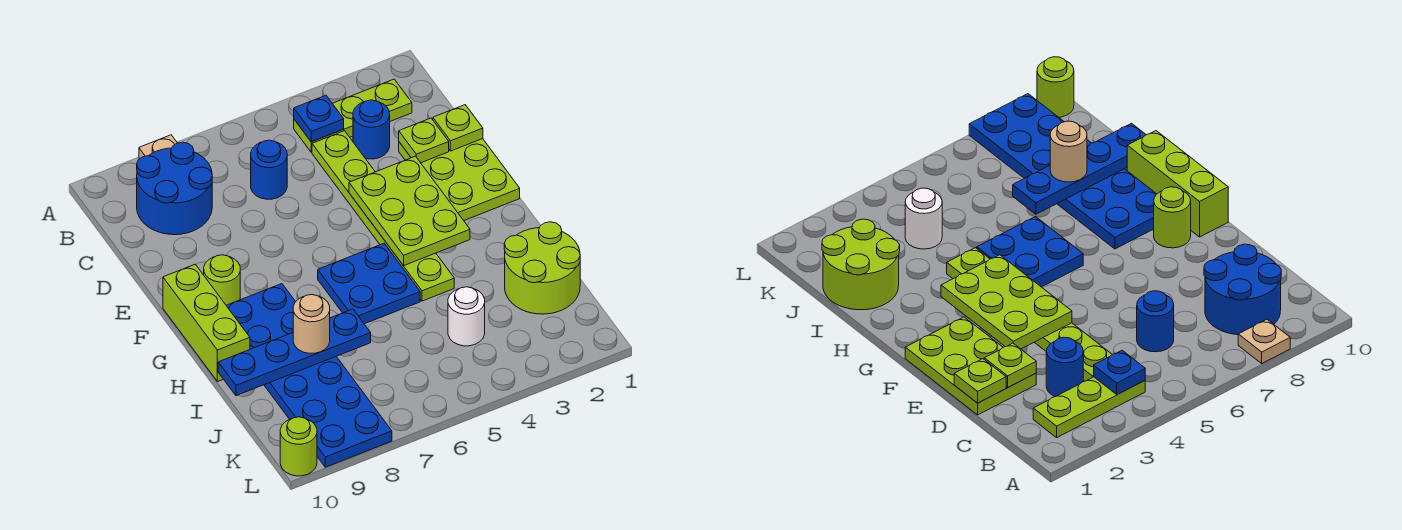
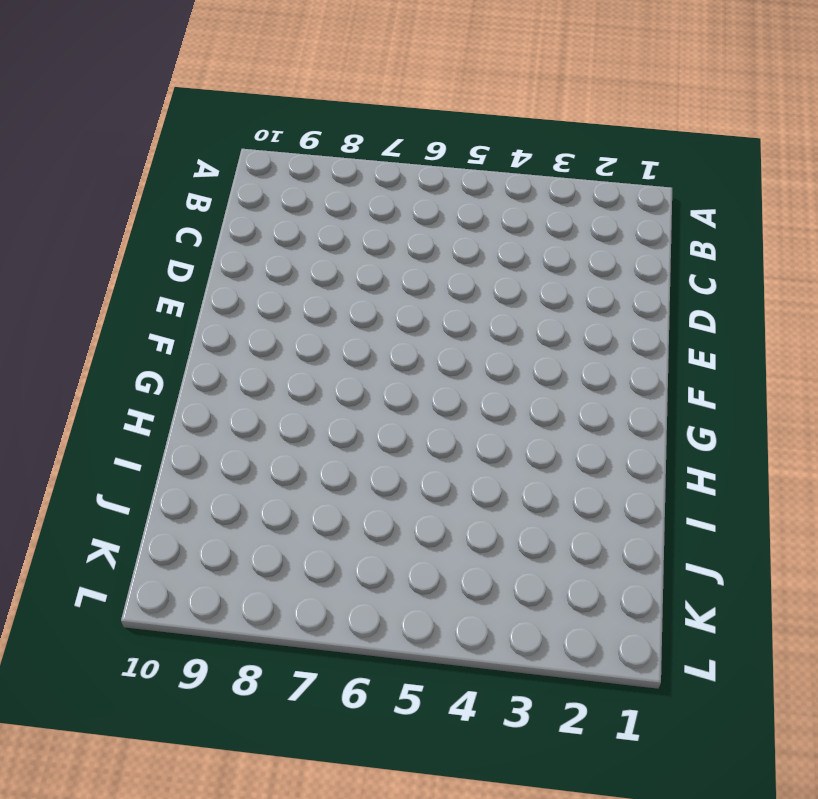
none -> tan 1x1 plate [139,135,177,159]
none -> lime 1x3 plate [294,79,412,152]
none -> blue 2x2 round brick [137,142,212,235]

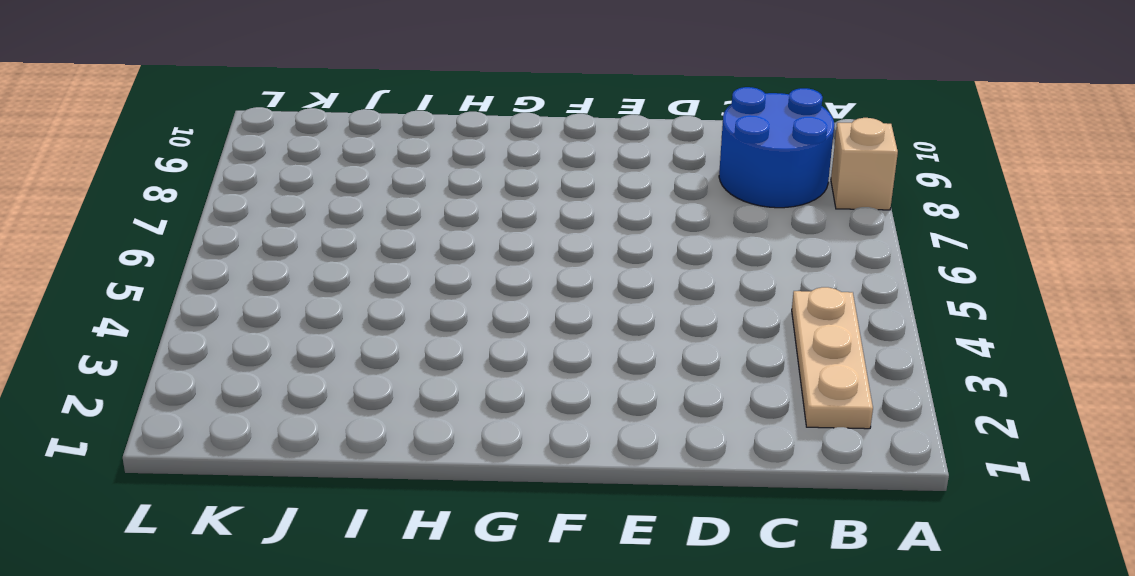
tan 1x1 brick [831,118,898,210] -> tan 1x1 plate [139,135,177,159]
tan 1x3 plate [792,287,873,429] -> lime 1x3 plate [294,79,412,152]
none -> blue 1x1 round brick [353,100,390,159]
none -> lime 1x6 plate [312,131,454,301]
none -> blue 1x1 round brick [251,140,287,199]

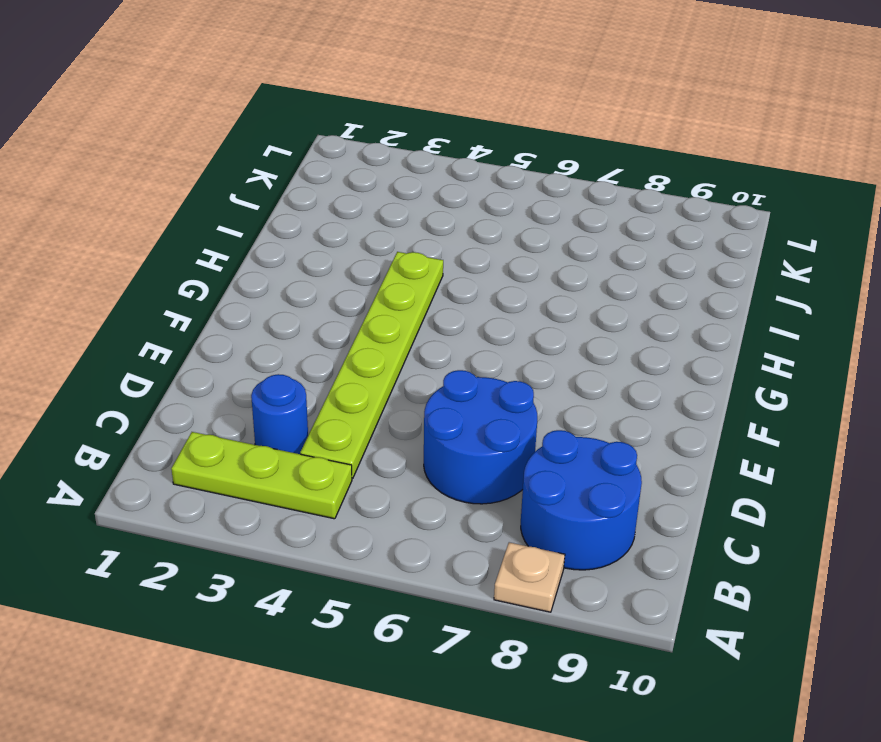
blue 2x2 round brick [424,370,537,504] -> blue 1x1 round brick [251,140,287,199]
none -> lime 2x3 plate [399,139,520,220]
none -> lime 1x1 round brick [204,255,240,305]
none -> lime 1x3 brick [163,264,250,382]

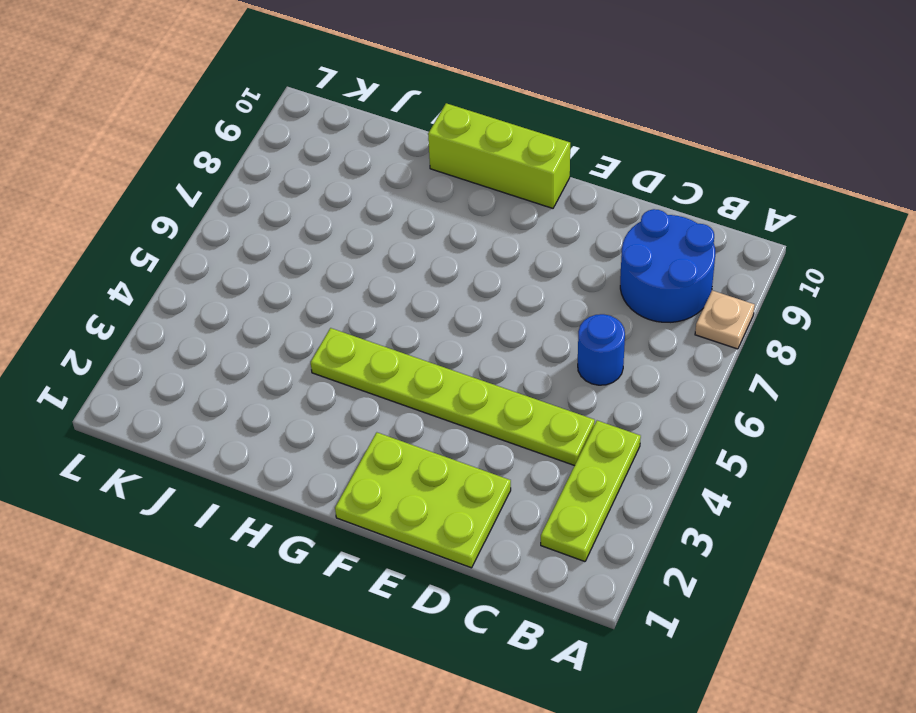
none -> blue 1x1 round brick [353,100,390,159]
none -> lime 1x1 round brick [204,255,240,305]
none -> blue 2x2 plate [318,244,420,324]

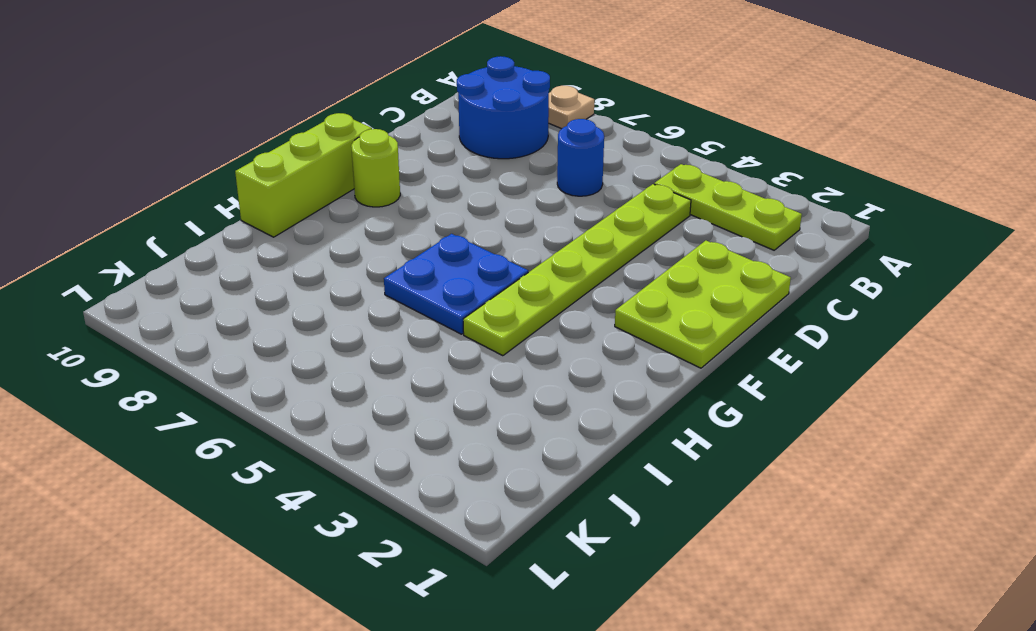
none -> blue 1x1 round brick [353,100,390,159]
none -> blue 2x6 plate [226,284,392,467]
none -> lime 2x2 round brick [504,222,580,314]

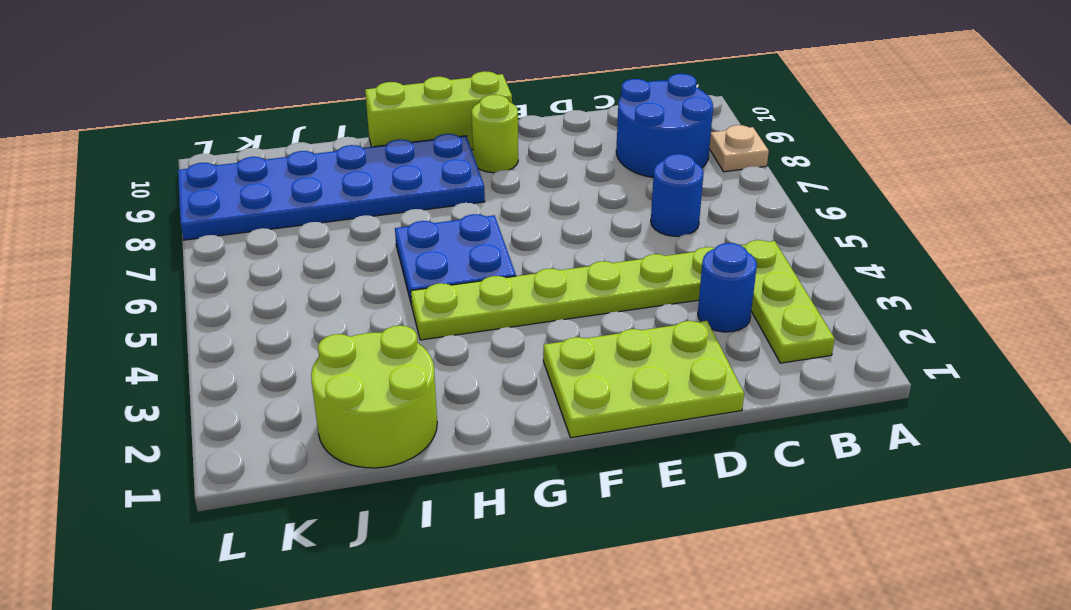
none -> white 1x1 round brick [448,287,485,346]
none -> lime 1x1 round brick [280,417,317,476]
none -> blue 1x1 plate [294,95,344,142]

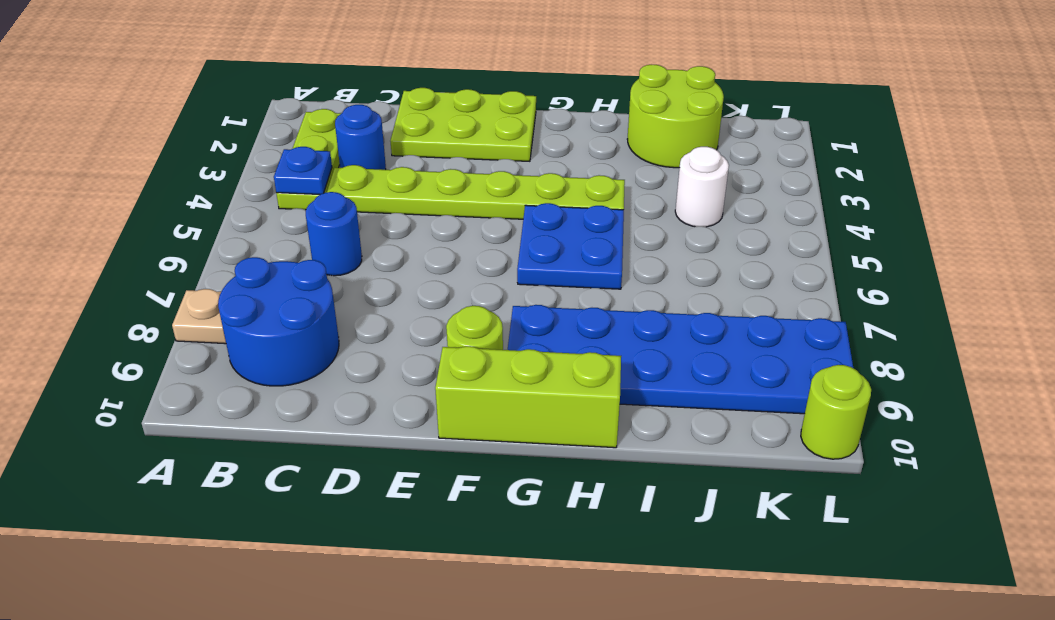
none -> lime 1x1 plate [433,105,483,151]
none -> lime 1x1 plate [399,118,449,163]
none -> lime 2x3 plate [349,156,470,266]

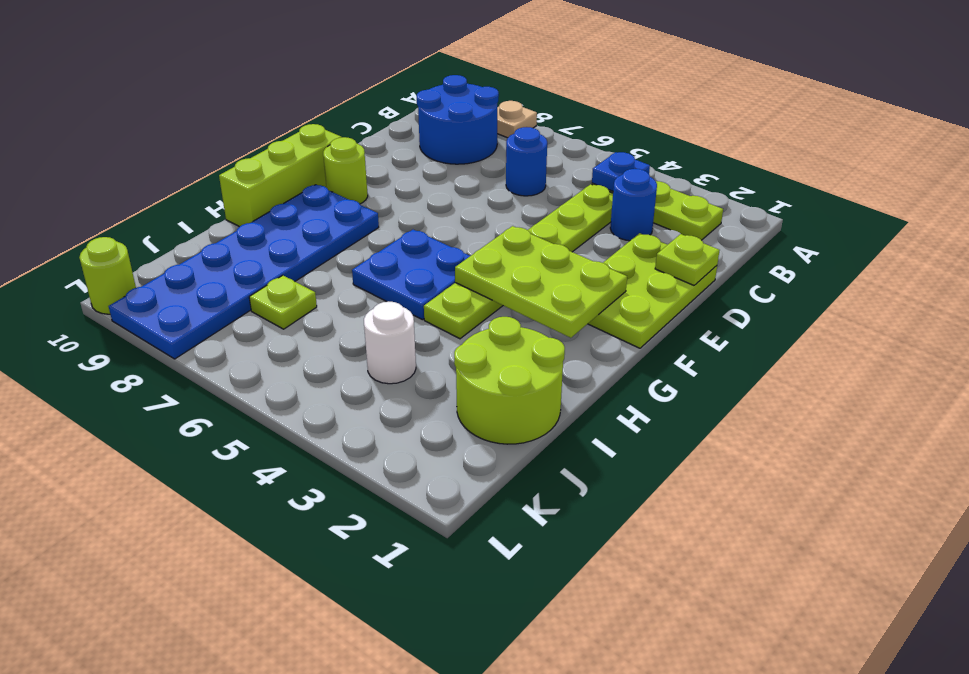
lime 2x3 plate [455,226,627,338] -> lime 2x3 plate turned to [349,156,470,266]
lime 1x1 plate [249,275,317,329] -> lime 1x1 plate moved to [399,118,449,163]
none -> blue 1x4 plate [218,309,371,396]
none -> tan 1x1 round brick [293,295,330,353]

